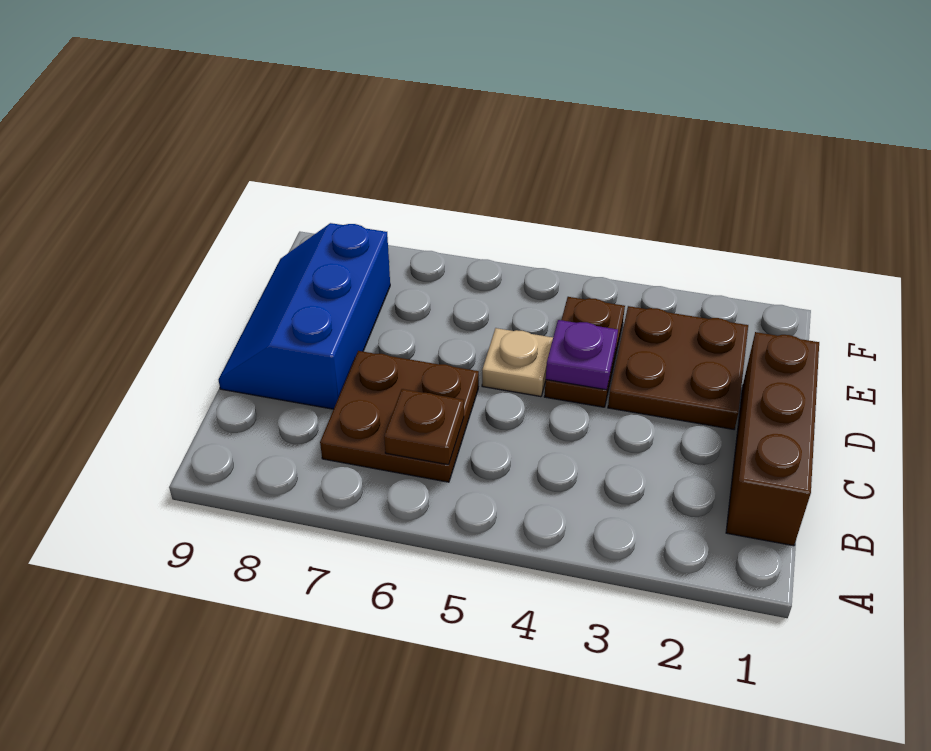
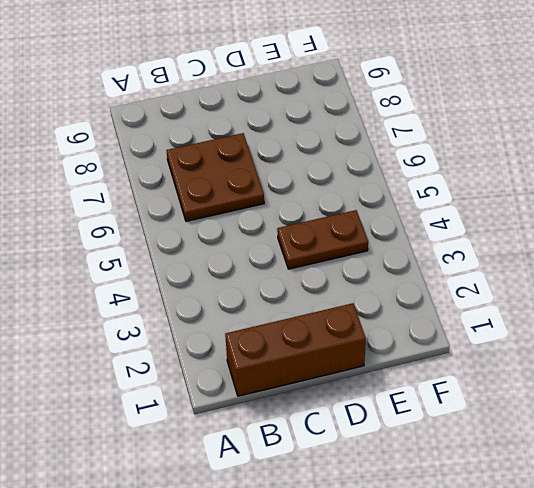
none -> blue 2x3 slope [218,223,390,409]
none -> brown 2x2 plate [608,306,748,429]

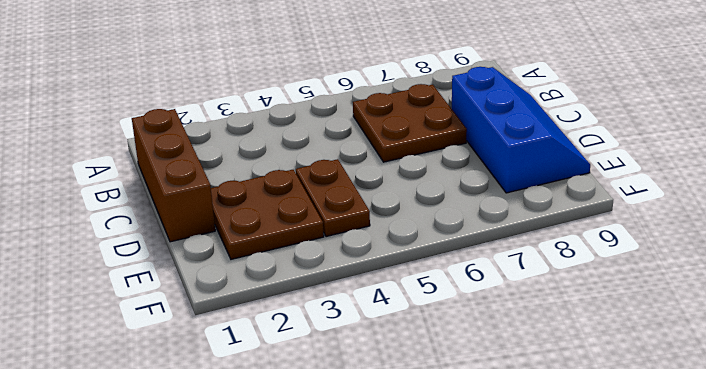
none -> tan 1x1 plate [482,328,553,397]
none -> brown 1x1 plate [384,389,464,465]

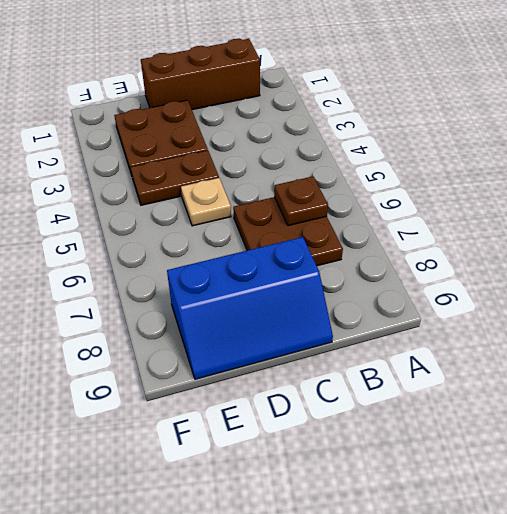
none -> purple 1x1 plate [546,320,618,390]

